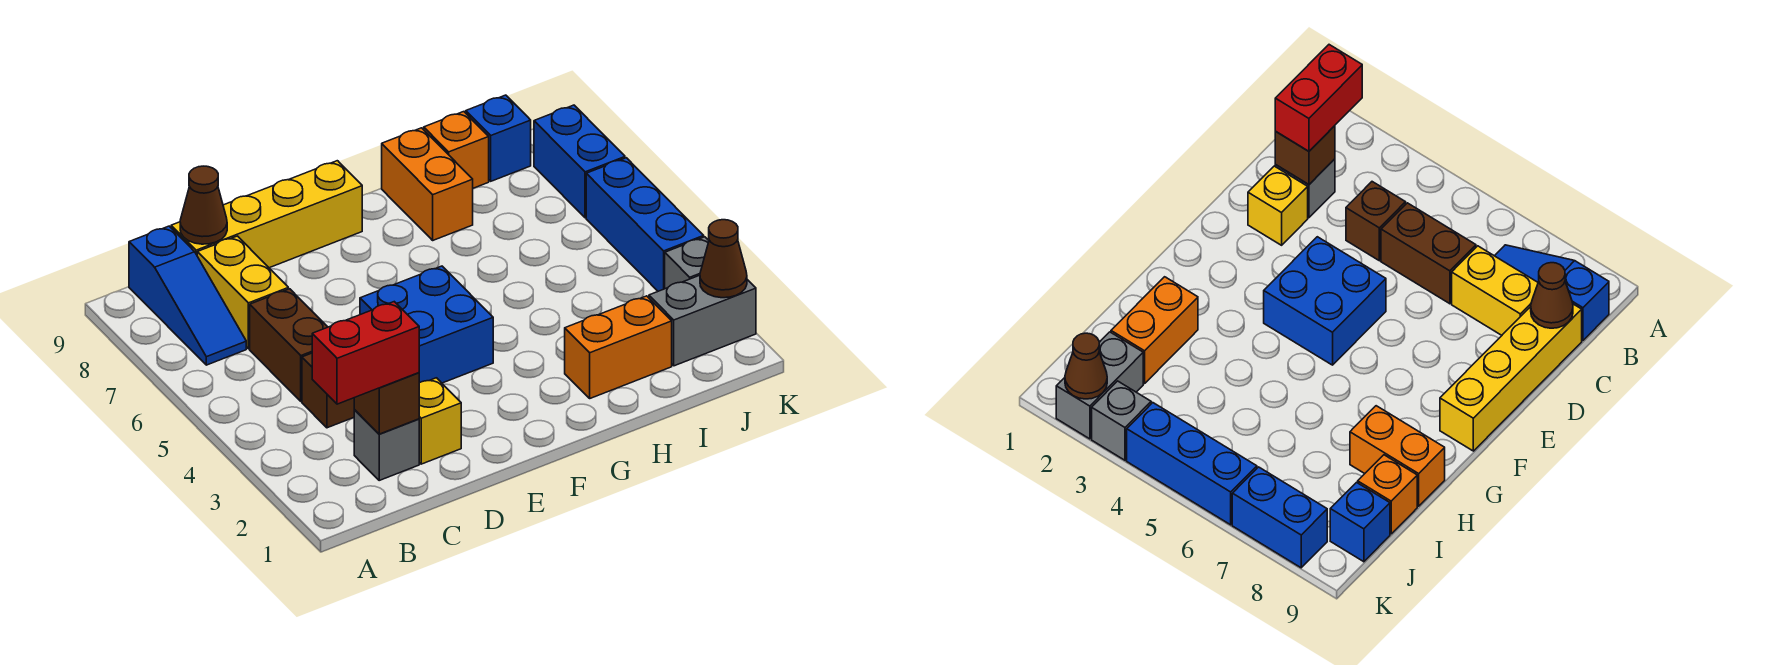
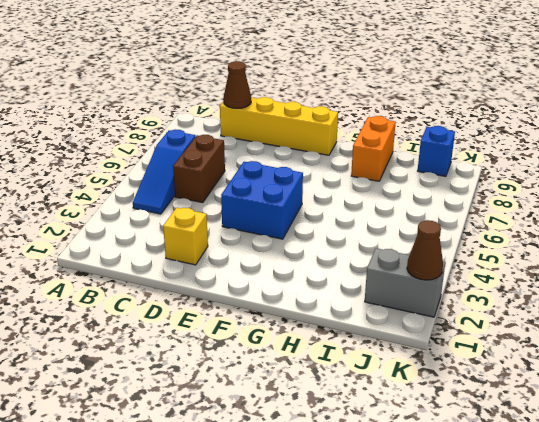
blue 1x3 slope [133,130,196,214] -> blue 1x3 slope moved to [129,226,246,365]
none -> grey 1x1 brick [354,410,419,480]
none -> brown 1x1 brick [302,353,355,428]
none -> yellow 1x2 brick [197,236,288,349]

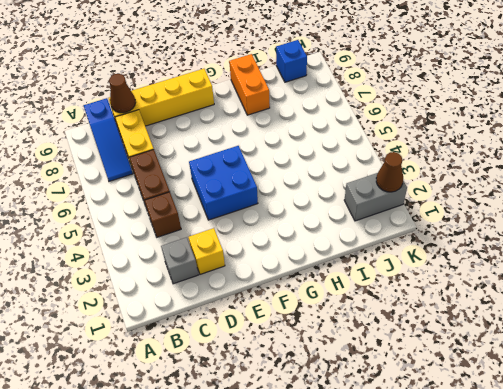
none -> orange 1x2 brick [565,296,672,398]
none -> orange 1x1 brick [424,112,489,188]
none -> grey 1x1 brick [665,237,709,289]

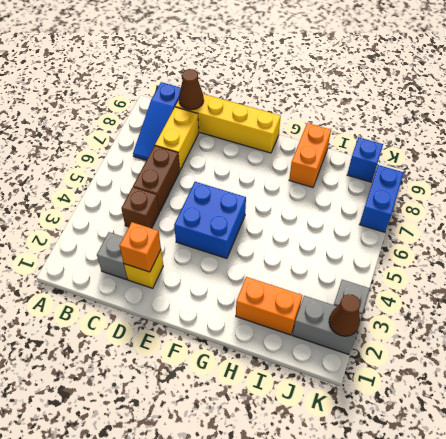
orange 1x1 brick [120,222,161,272] -> orange 1x1 brick moved to [424,112,489,188]
none -> blue 1x3 brick [586,158,704,291]
none -> brown 1x1 brick [354,373,419,434]
none -> red 1x2 brick [312,302,419,404]

